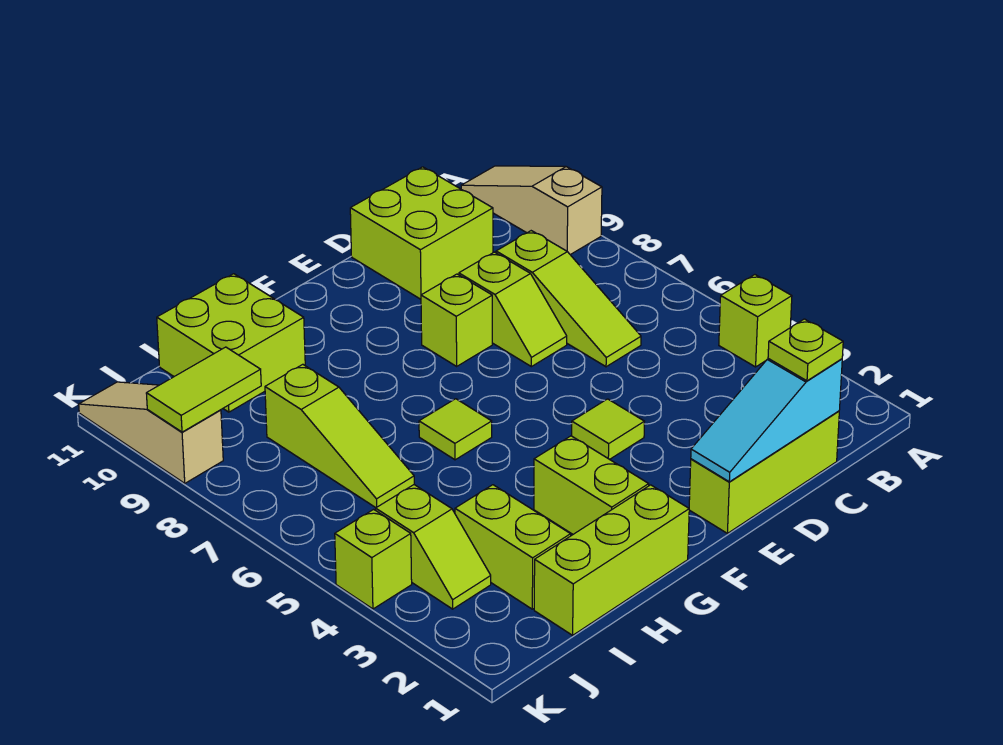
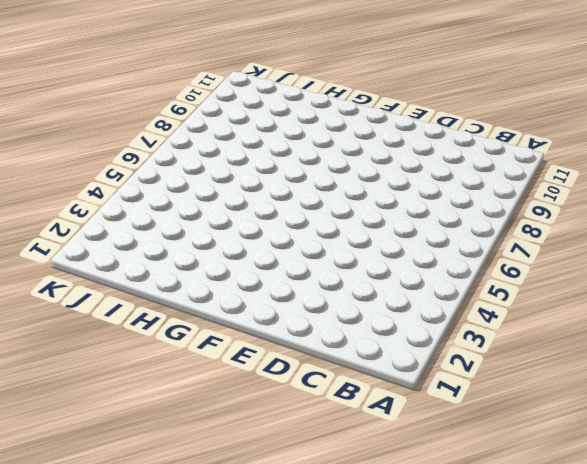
none -> lime 1x1 brick [719,275,792,367]
none -> tan 1x3 slope [461,166,602,255]
none -> lime 1x3 brick [689,411,839,533]

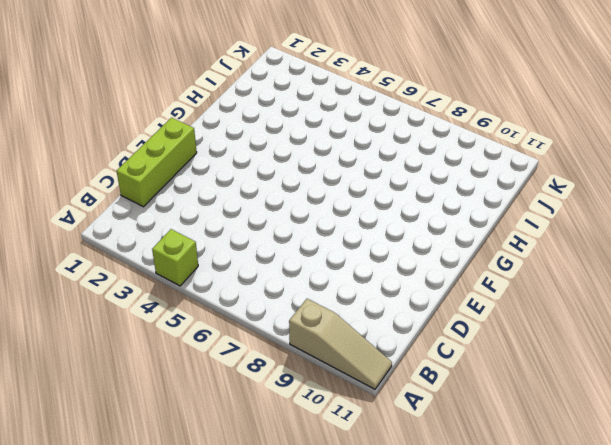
none -> lime 1x3 slope [496,231,641,367]
none -> lime 2x2 brick [350,167,493,299]
none -> lime 1x2 slope [459,252,567,367]

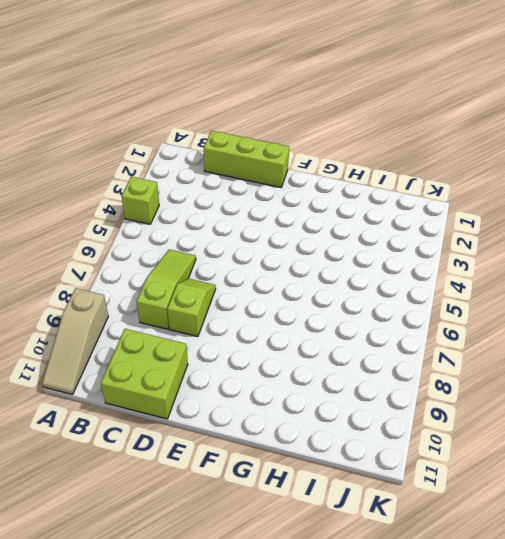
none -> lime 1x1 tile [572,399,644,459]
none -> lime 1x1 brick [421,274,492,366]
none -> lime 1x3 brick [534,485,689,635]

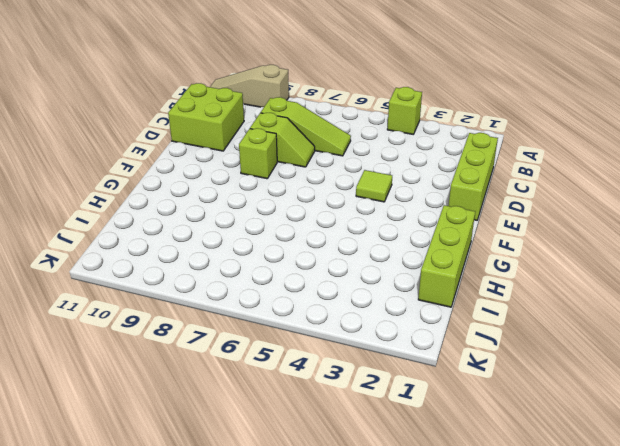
none -> lime 1x2 brick [534,436,649,534]
none -> lime 1x1 tile [419,399,492,460]
none -> lime 2x2 brick [157,274,305,412]

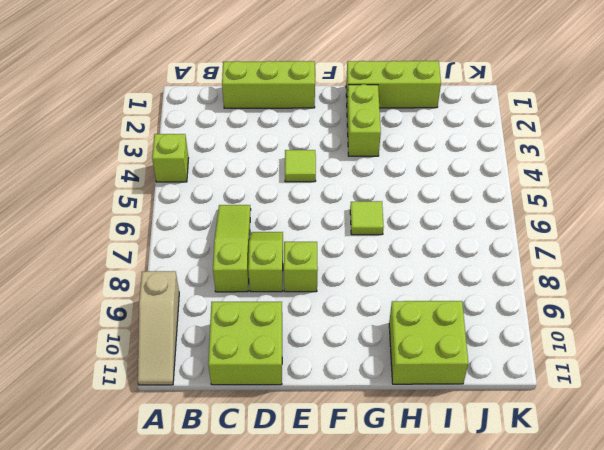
none -> lime 1x2 brick [455,485,571,609]
none -> lime 1x3 slope [265,364,414,508]
none -> lime 1x2 slope [376,485,491,609]

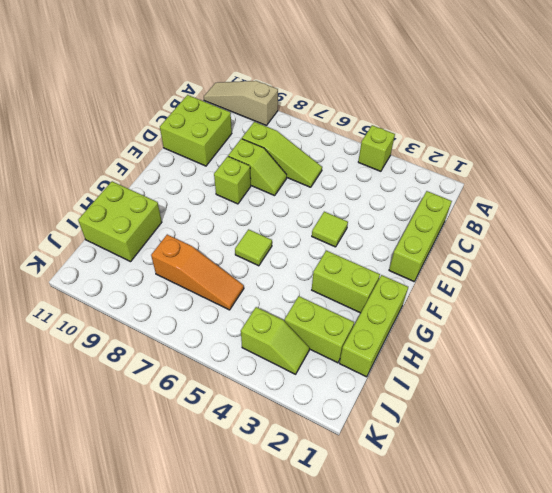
orange 1x3 slope [151,235,244,310] -> lime 1x3 slope [265,364,414,508]
none -> lime 1x1 brick [335,509,412,609]
none -> tan 1x3 slope [79,382,223,483]
none -> cyan 1x3 slope [691,359,842,482]

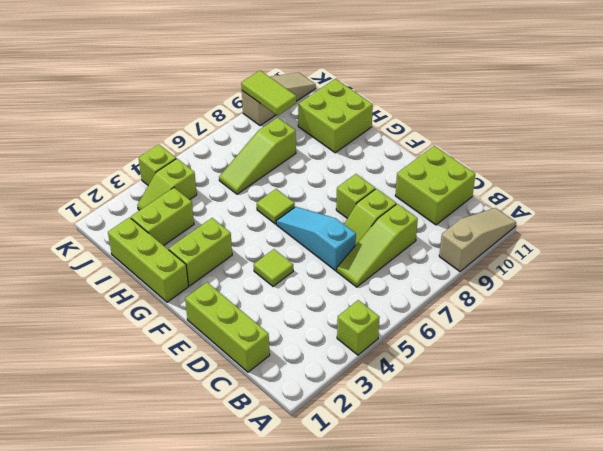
cyan 1x3 slope [276,207,356,271] -> cyan 1x3 slope moved to [691,359,842,482]
none -> lime 1x1 plate [768,319,843,381]

